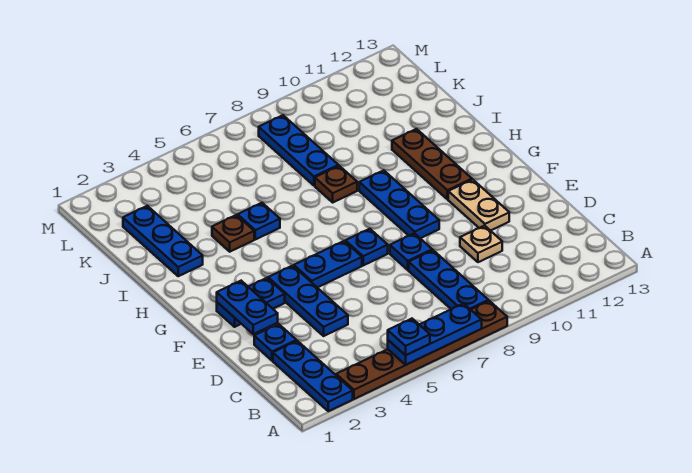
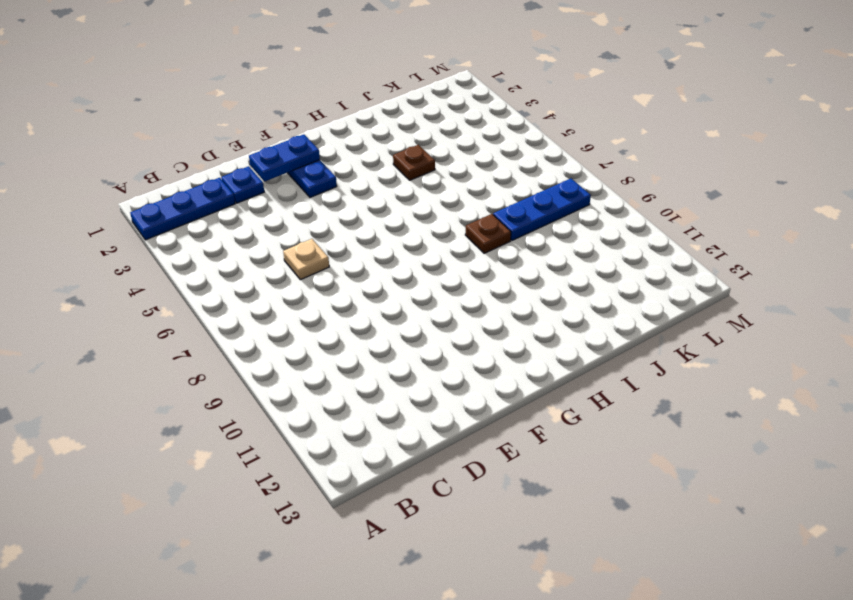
tan 1x1 plate [283,239,329,280] -> tan 1x1 plate moved to [460,226,502,262]
none -> brown 1x6 plate [336,301,507,399]
none -> blue 1x3 plate [409,250,489,309]
none -> blue 1x3 plate [268,266,348,336]

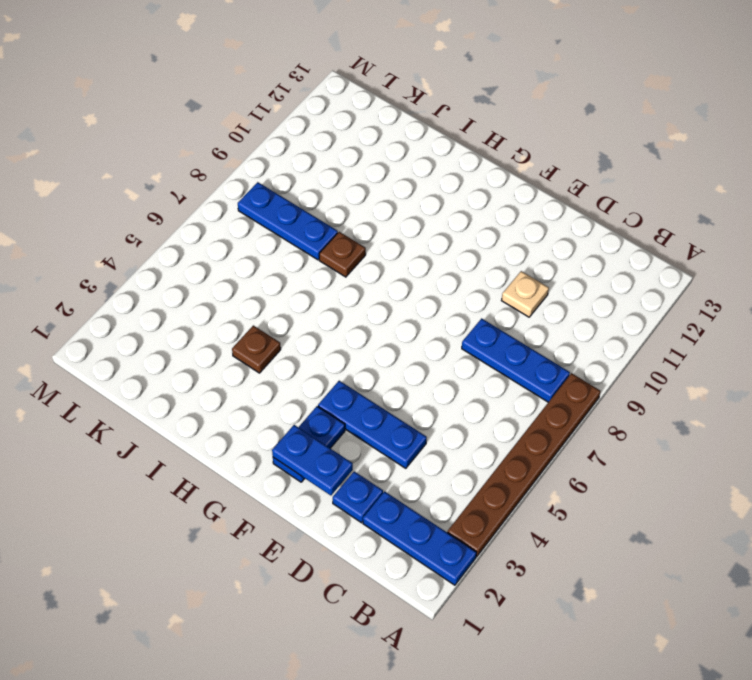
none -> blue 1x1 plate [390,233,432,270]
none -> tan 1x2 plate [448,180,509,231]
none -> blue 1x2 plate [294,241,362,288]

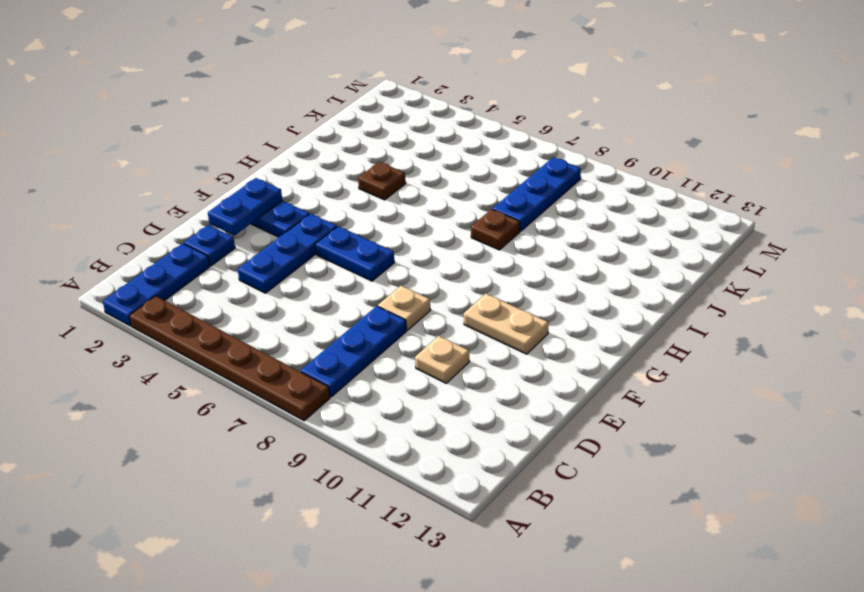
tan 1x1 plate [378,286,431,330] -> blue 1x1 plate [390,233,432,270]
tan 1x2 plate [464,294,549,354] -> tan 1x2 plate turned to [448,180,509,231]
none -> blue 1x1 plate [345,229,388,265]
none -> blue 1x3 plate [359,170,439,238]
none -> brown 1x3 plate [392,129,472,199]

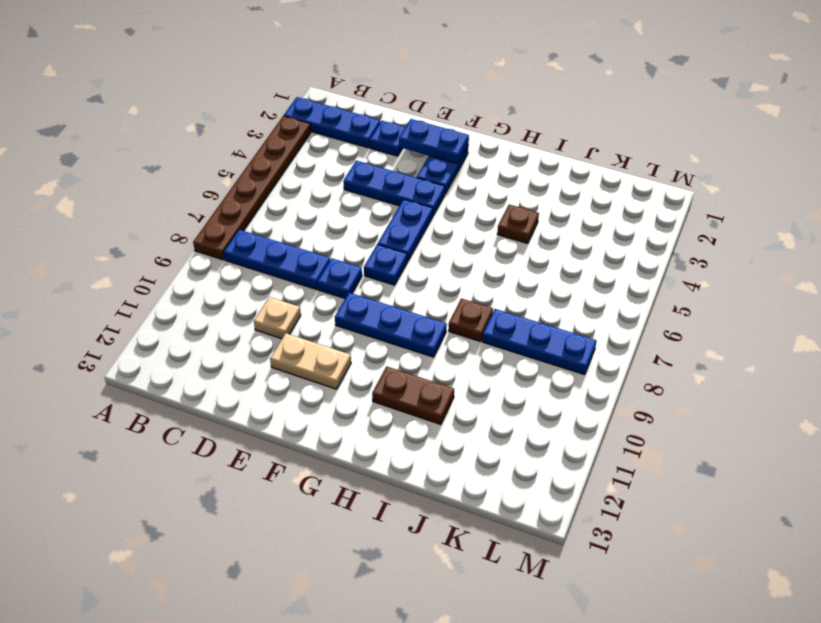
brown 1x2 plate [372,366,454,424] -> brown 1x3 plate [392,129,472,199]
none -> blue 1x3 plate [123,206,203,276]
none -> blue 1x1 plate [238,203,280,239]
none -> blue 1x3 plate [388,303,482,365]

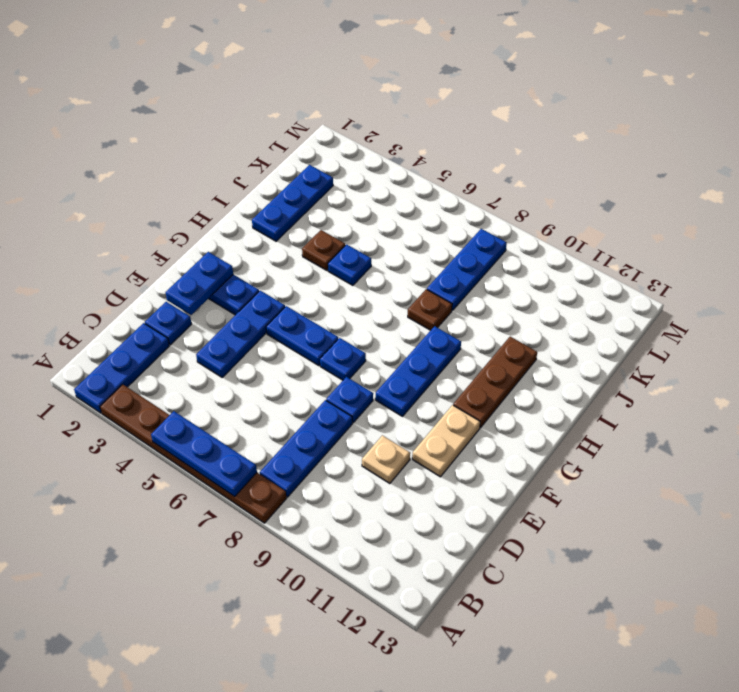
none -> blue 1x1 plate [388,319,430,355]

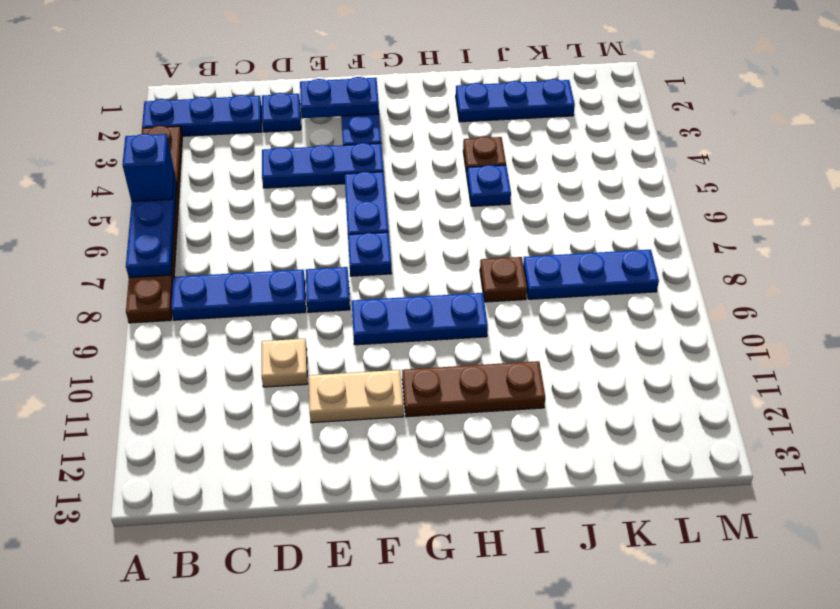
blue 1x1 brick [122,134,174,202] -> blue 1x1 plate [388,319,430,355]

